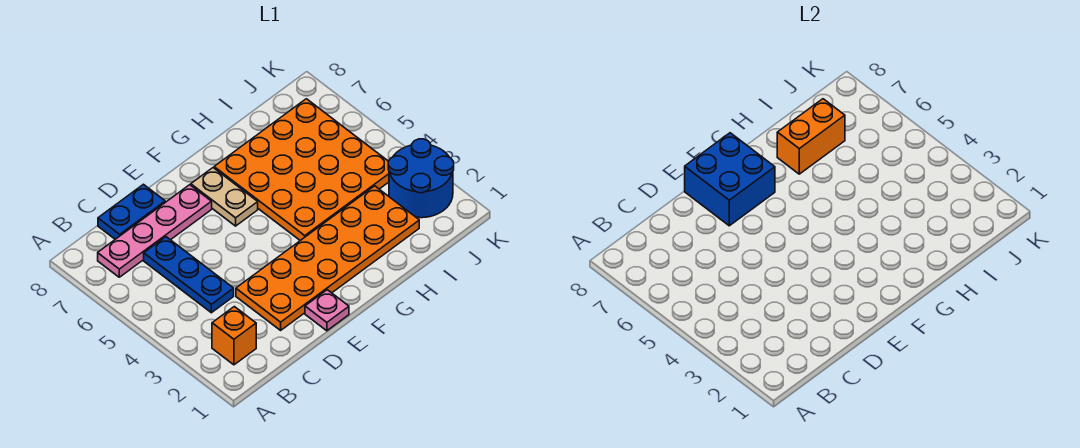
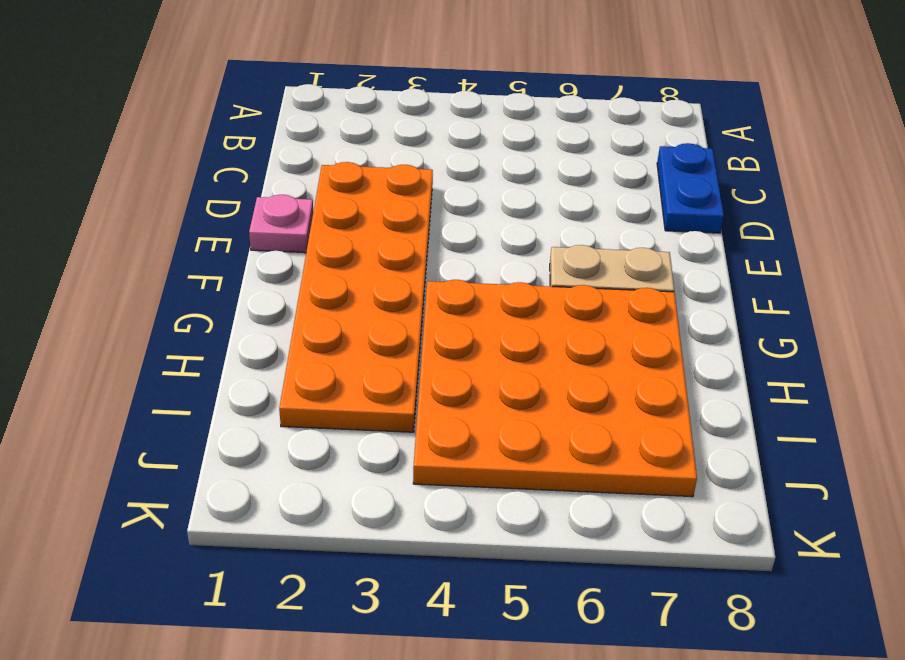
none -> orange 1x1 brick [212,307,256,365]
none -> pink 1x4 plate [98,185,212,277]

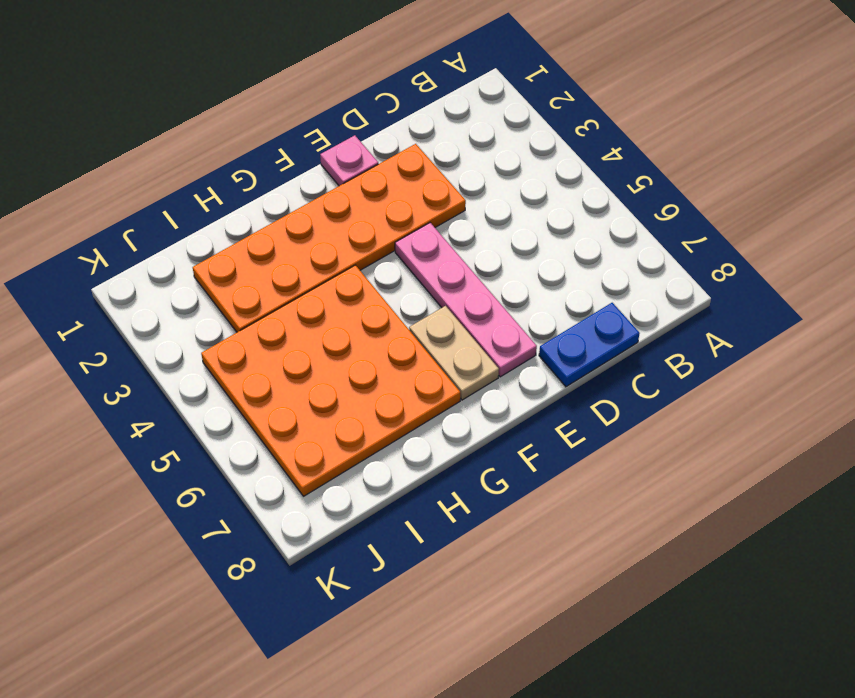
pink 1x4 plate [395,223,537,377] -> pink 1x4 plate turned to [98,185,212,277]
none -> orange 1x1 brick [212,307,256,365]
none -> blue 1x3 plate [144,237,234,313]

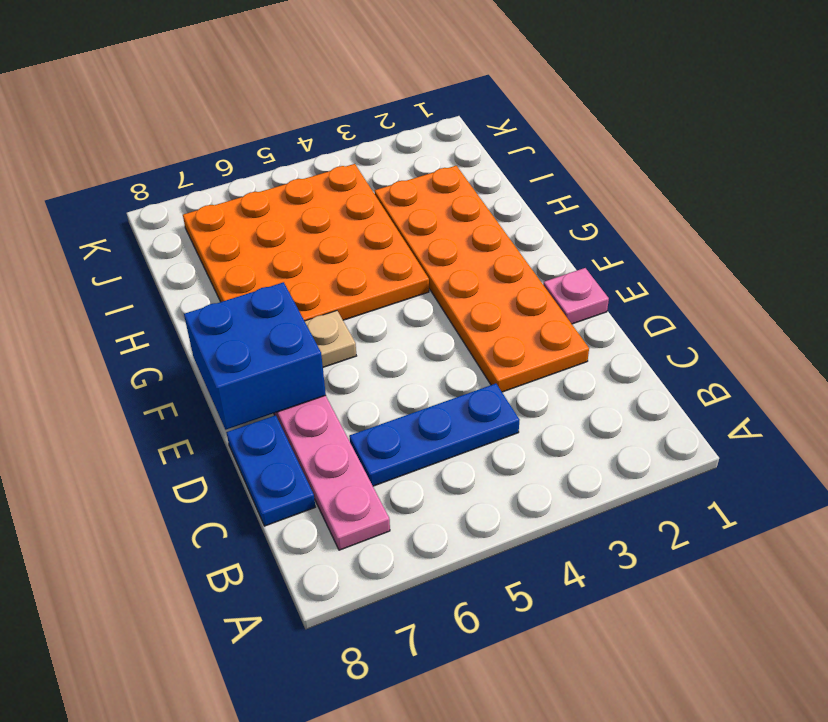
none -> orange 1x1 brick [212,307,256,365]
none -> blue 2x2 round brick [388,139,454,218]

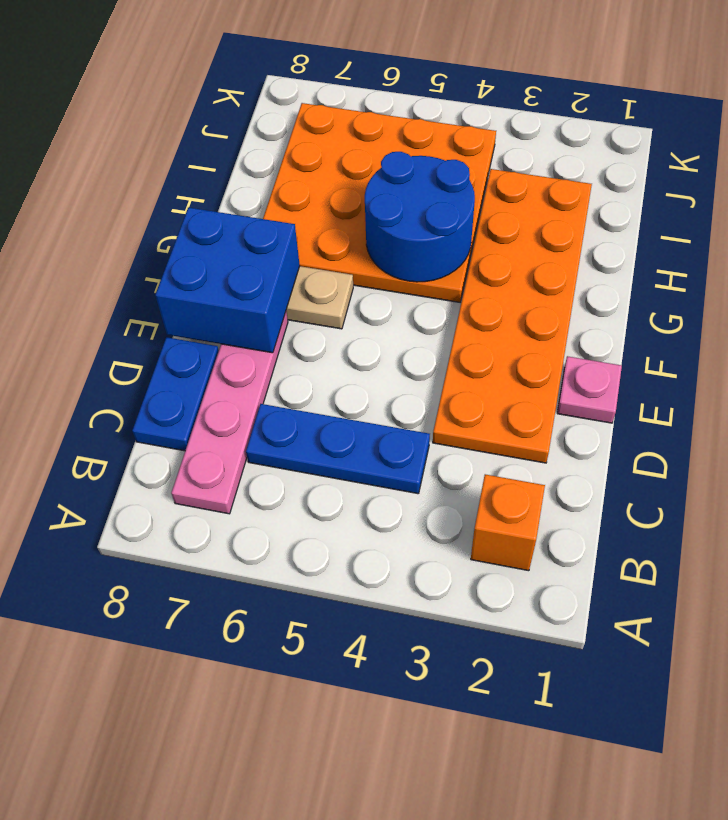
blue 2x2 round brick [365,152,475,282] -> blue 2x2 round brick moved to [388,139,454,218]
none -> orange 1x2 brick [777,99,845,174]

